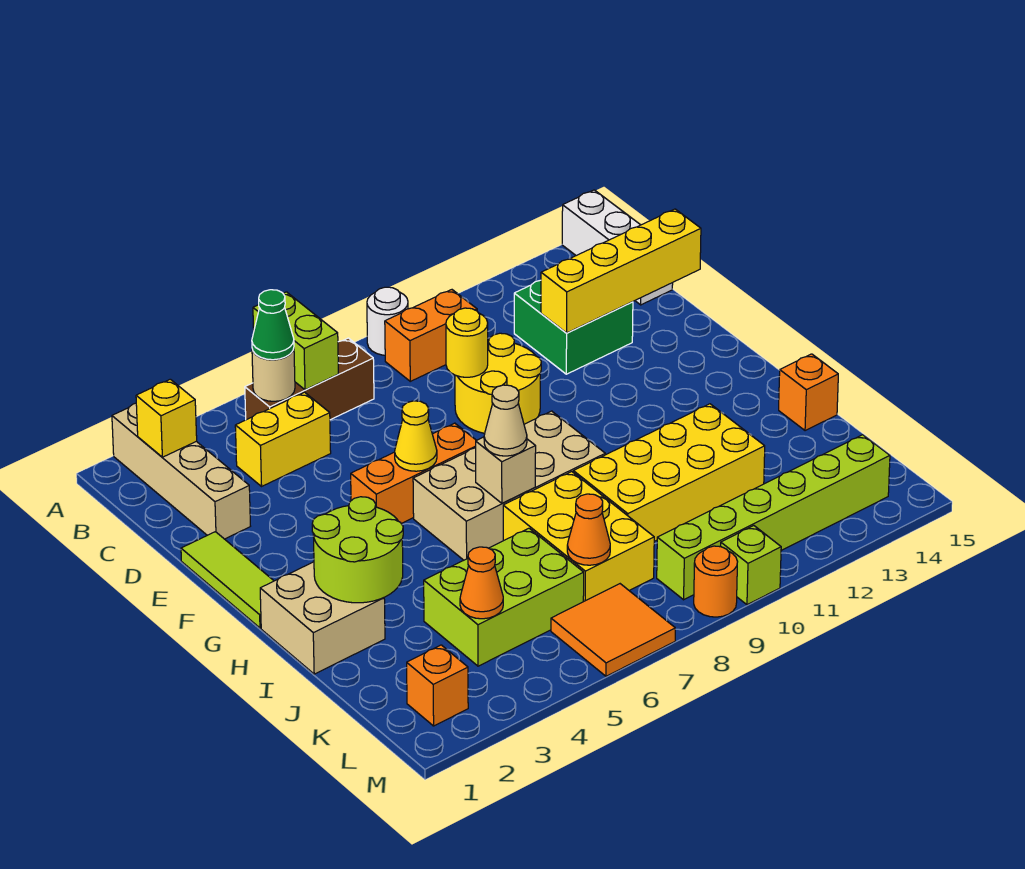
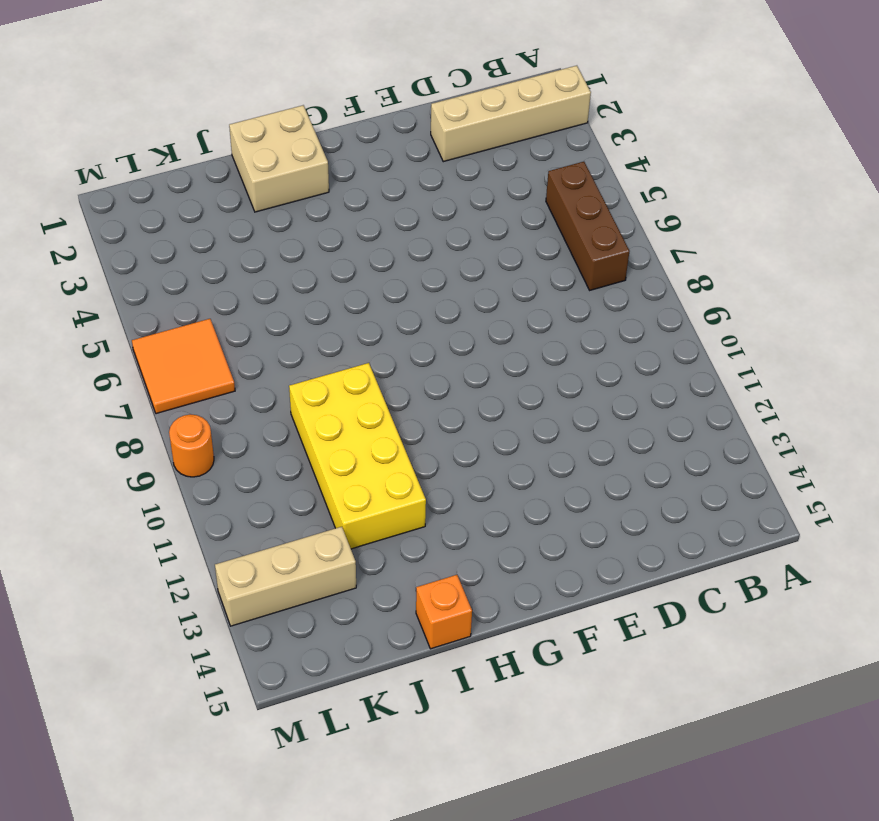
tan 1x3 brick [215,527,356,626] -> lime 1x6 brick [657,435,890,600]
none -> white 1x1 round brick [367,287,408,355]
none -> white 1x3 brick [562,190,673,305]
none -> orange 1x2 brick [385,290,477,381]
none -> yellow 1x2 brick [235,392,331,486]

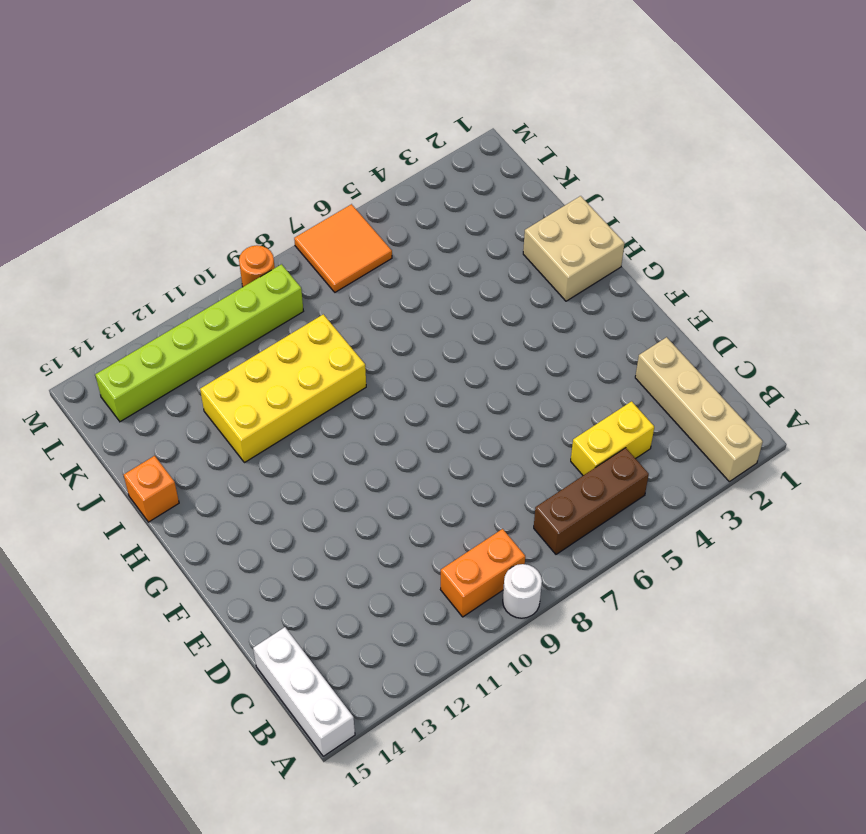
none -> green 2x2 brick [514,280,633,374]
none -> yellow 2x2 round brick [455,333,541,433]
none -> lime 1x3 tile [181,532,274,628]
none -> orange 1x3 brick [351,423,476,523]

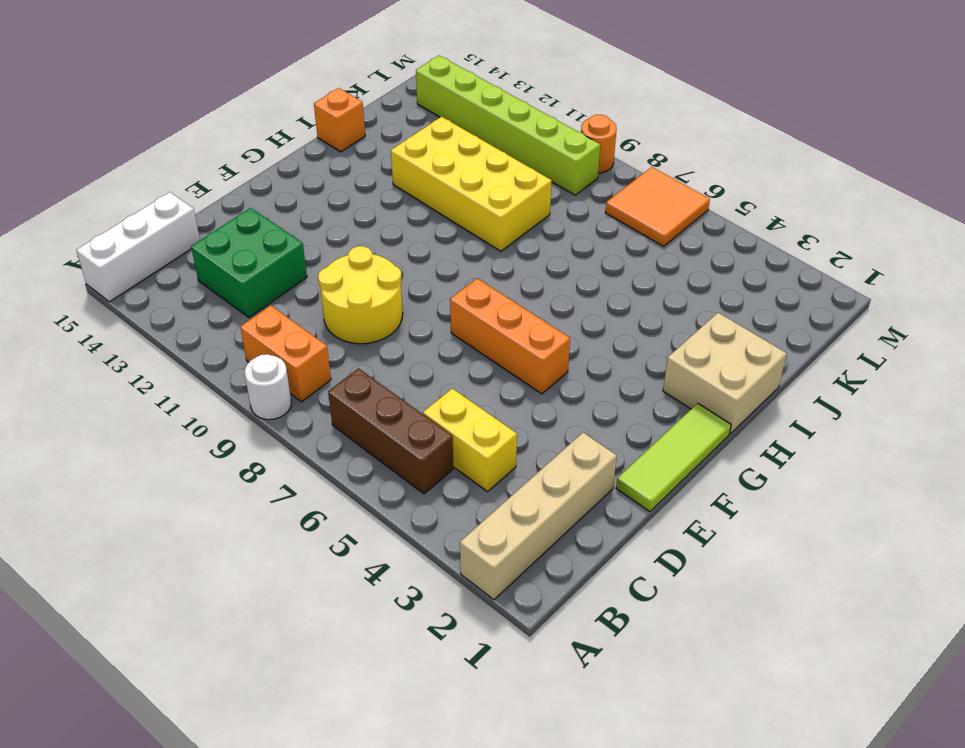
none -> tan 2x4 brick [413,411,605,560]
none -> yellow 2x3 brick [503,472,654,602]
none -> lime 2x3 brick [424,528,584,666]
none -> orange 1x1 brick [407,645,468,726]

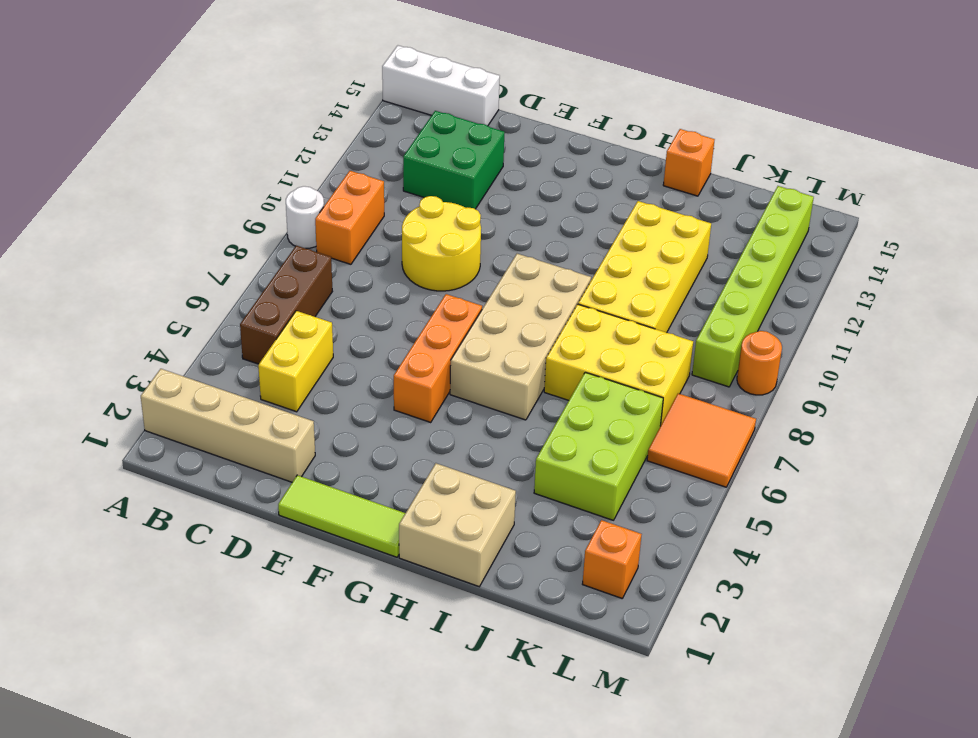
none -> lime 1x1 brick [721,526,781,605]
none -> lime 1x2 brick [253,292,338,390]
none -> yellow 1x1 brick [136,379,197,457]
none -> tan 1x1 round brick [252,349,295,401]

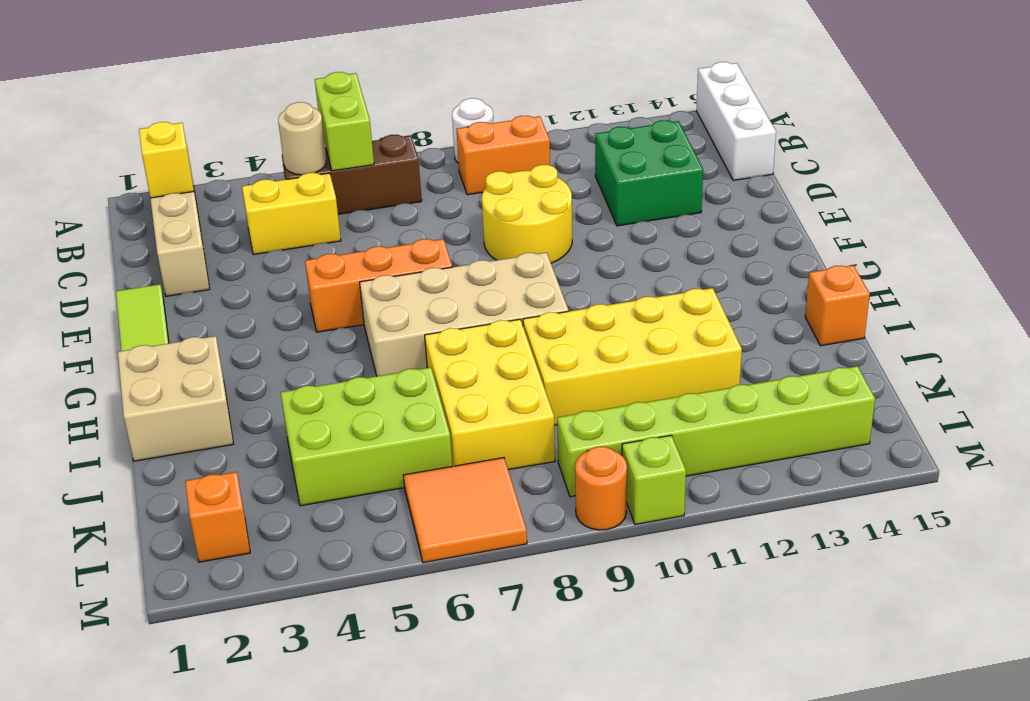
none -> yellow 1x1 round brick [446,308,488,377]
none -> yellow 1x4 brick [541,209,701,333]
none -> yellow 1x1 cone [395,401,437,471]
none -> lime 2x2 round brick [312,497,403,603]

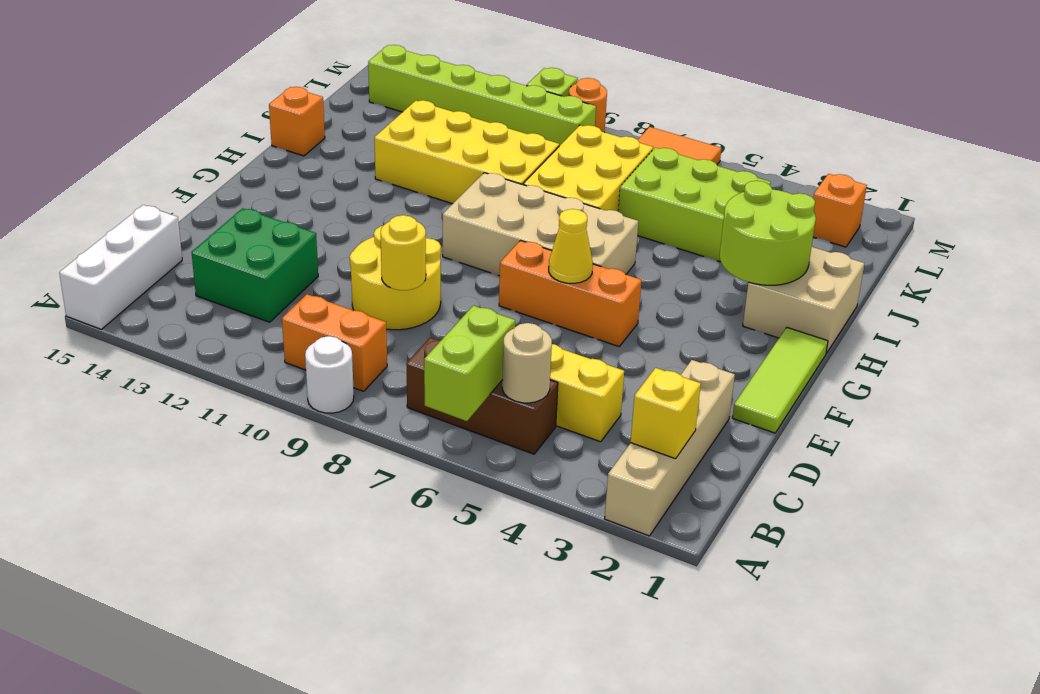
none -> yellow 1x4 brick [541,209,701,333]
none -> tan 1x1 brick [476,437,536,503]
none -> orange 1x1 cone [460,547,503,619]
none -> orange 1x1 cone [567,494,610,565]

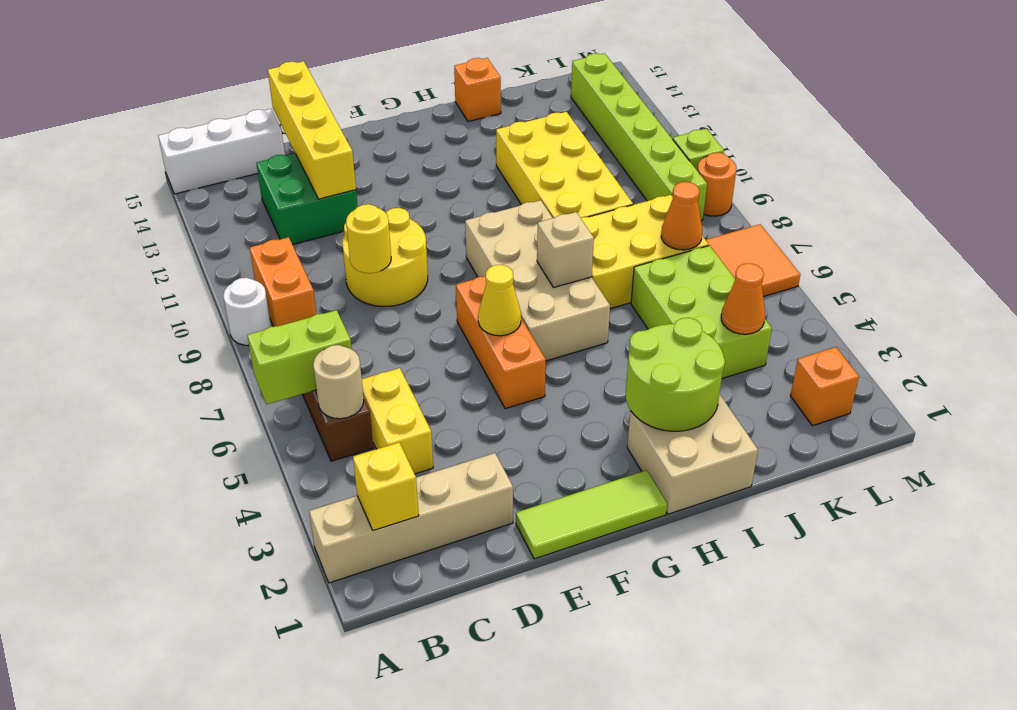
none -> green 1x1 cone [252,290,294,360]
none -> tan 1x1 cone [484,385,527,456]

